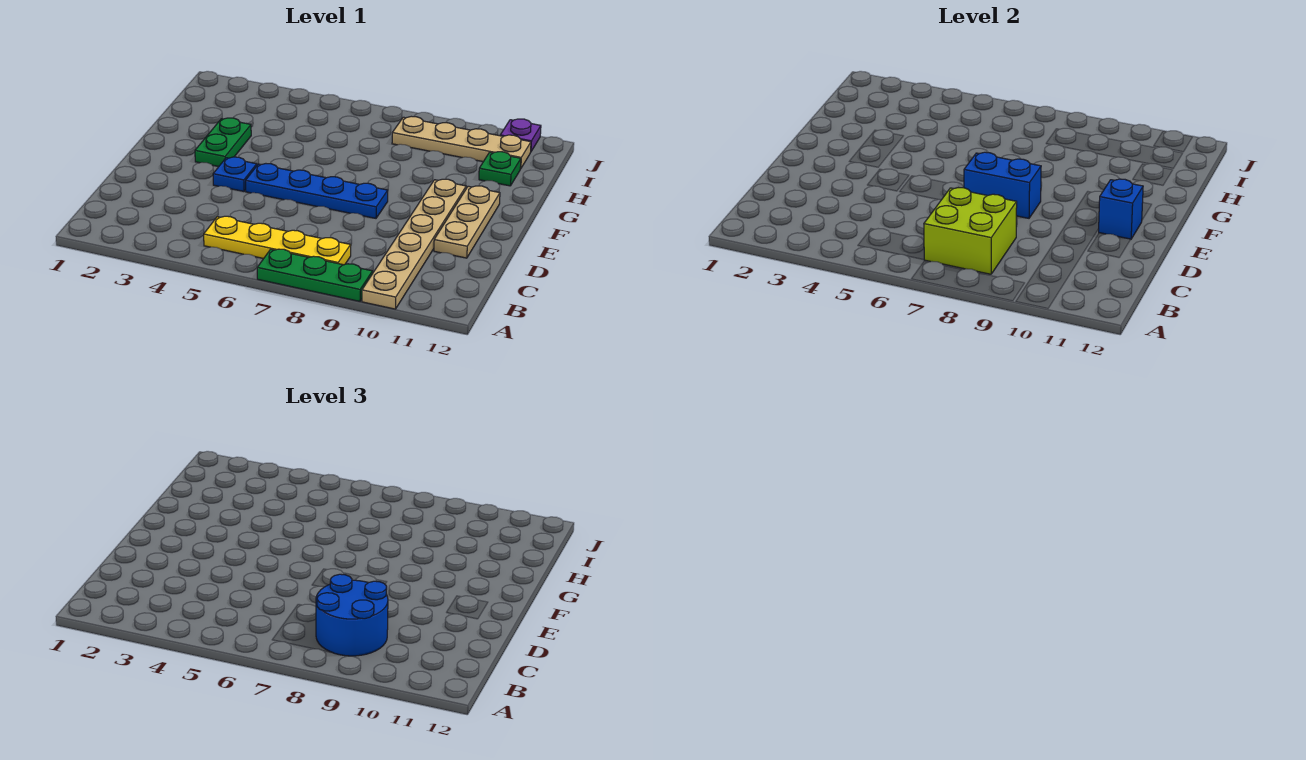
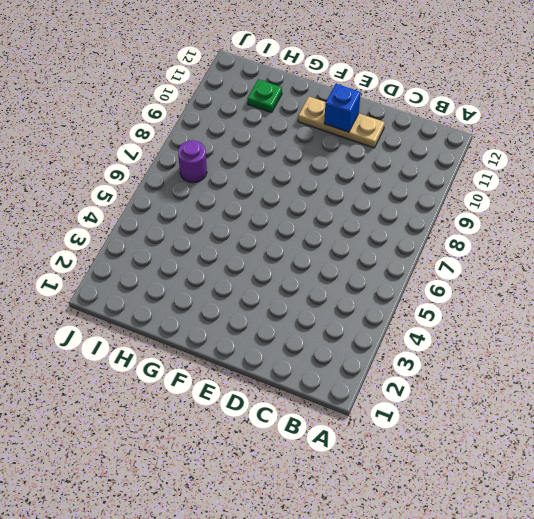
purple 1x1 round brick [178,140,207,183] -> none
none -> green 1x3 plate [257,249,373,301]
none -> tan 1x6 plate [362,179,466,309]
none -> yellow 1x4 plate [204,216,351,265]

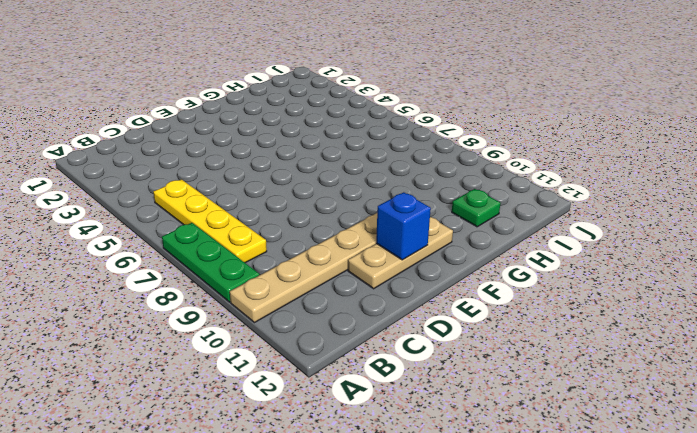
none -> blue 1x1 plate [213,157,257,191]
none -> blue 1x4 plate [246,164,388,218]
none -> green 1x2 plate [195,118,251,167]

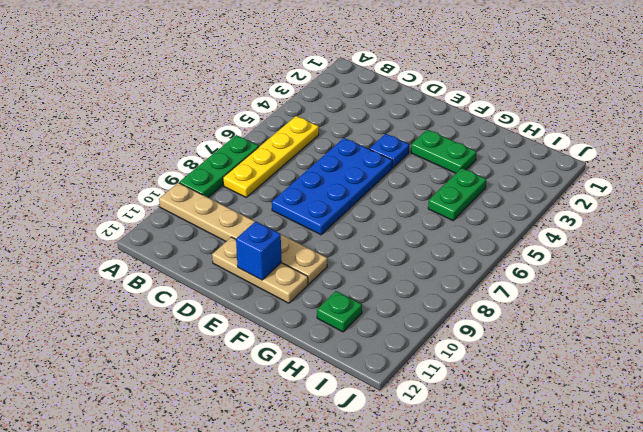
blue 2x4 plate [272,138,392,235] -> blue 1x4 plate [246,164,388,218]
green 1x2 plate [428,168,486,220] -> none
none -> tan 1x4 plate [392,116,531,169]
none -> purple 1x1 plate [500,119,541,151]
none -> lime 2x2 brick [924,188,1017,274]

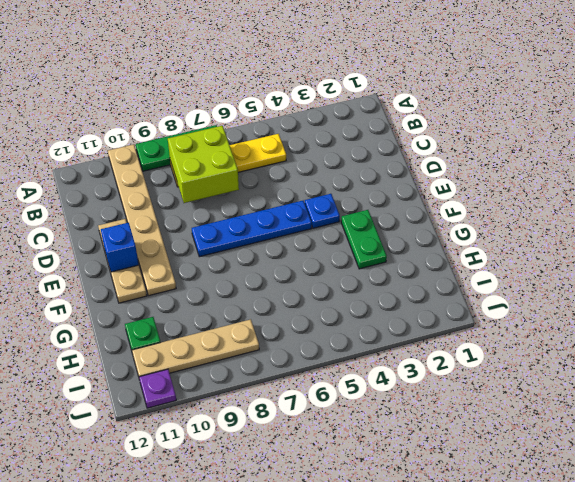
none -> blue 1x2 brick [964,152,1041,218]
none -> blue 2x2 round brick [316,574,388,656]

